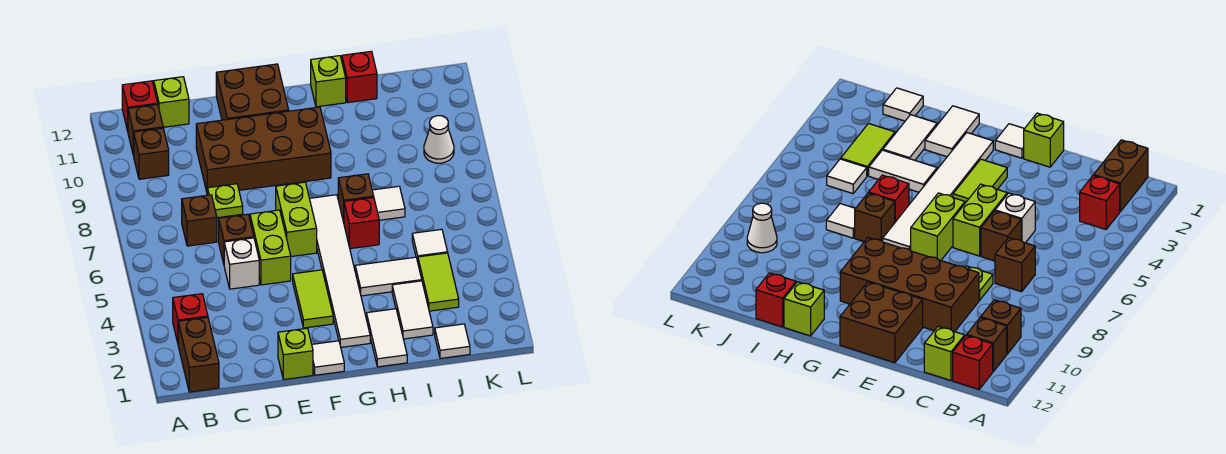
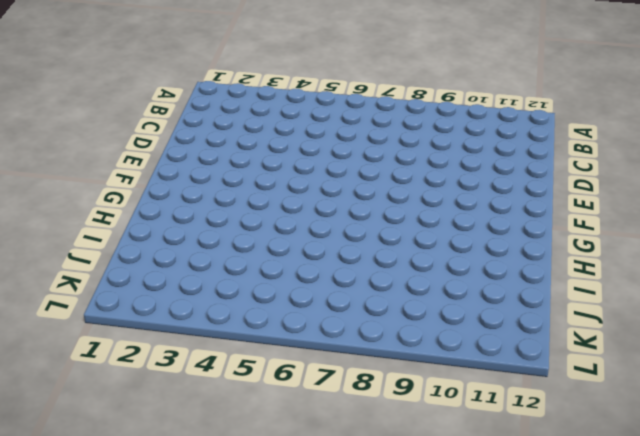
none -> brown 1x2 brick [178,317,219,392]
none -> red 1x1 brick [173,294,208,343]
none -> brown 1x1 brick [134,128,169,179]
none -> brown 1x1 brick [128,105,163,155]

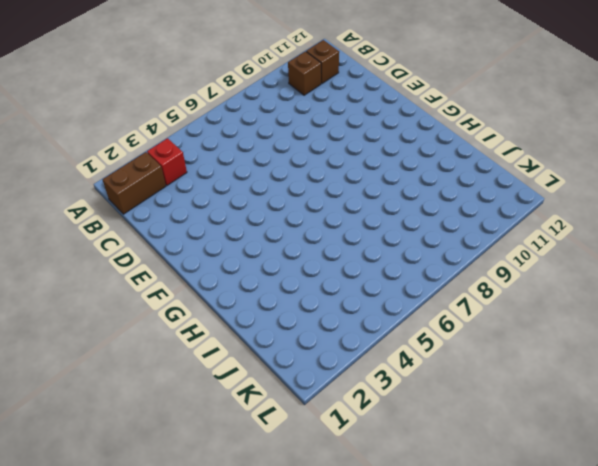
none -> red 1x1 brick [122,81,158,131]
none -> brown 1x1 brick [182,195,217,246]
none -> lime 1x1 brick [154,77,189,127]
none -> white 1x1 brick [224,238,259,289]

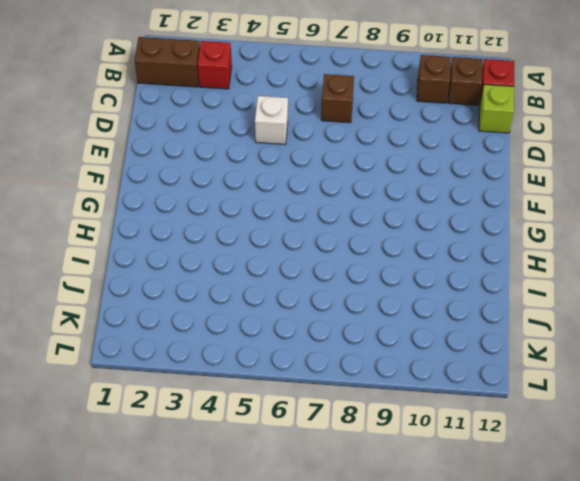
none -> brown 1x1 brick [219,214,254,264]
none -> lime 1x1 plate [207,184,243,218]
none -> brown 2x4 brick [196,107,331,192]
none -> lime 1x1 brick [278,328,313,379]

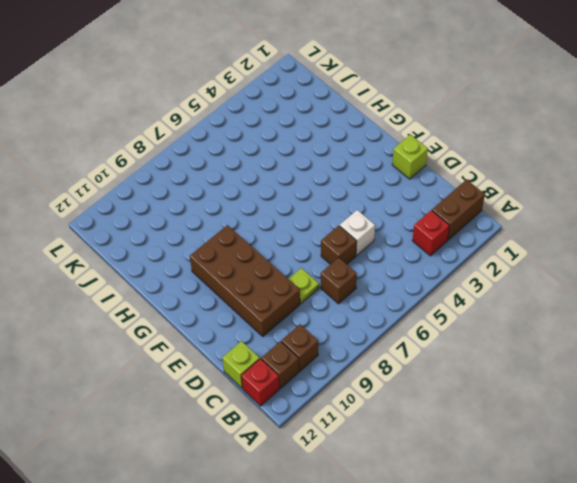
none -> lime 1x2 brick [250,210,291,285]
none -> brown 2x2 brick [216,64,289,120]
none -> white 1x1 tile [312,341,344,375]
none -> lime 1x2 tile [293,270,333,328]

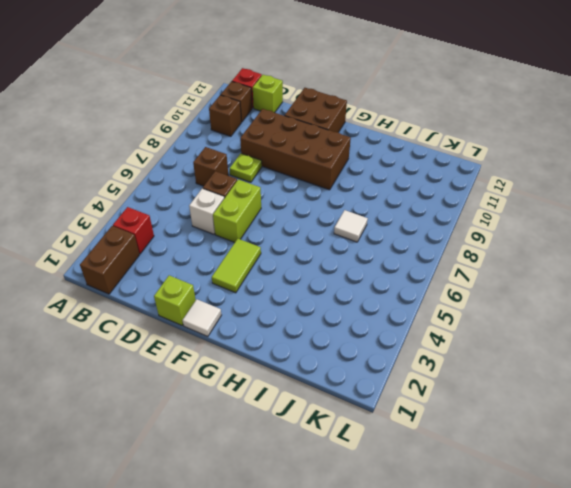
none -> lime 1x2 brick [276,182,317,257]
none -> white 1x6 tile [310,195,370,347]
none -> white 1x2 tile [366,309,407,367]
none -> white 1x2 tile [355,257,422,296]

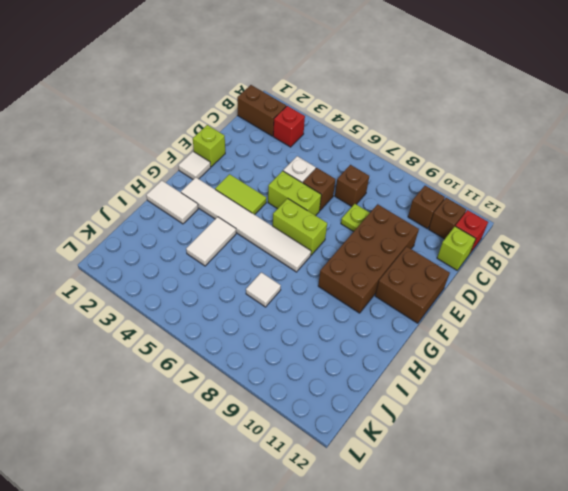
none -> red 1x1 brick [344,197,379,249]
none -> brown 1x1 brick [338,174,374,222]
none -> lime 1x1 brick [311,56,346,107]
none -> white 1x2 tile [392,281,433,339]

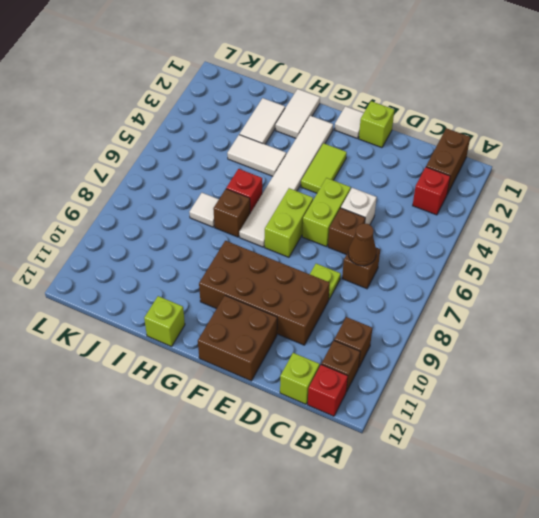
brown 1x1 cone [348,223,376,266] -> none
none -> red 1x1 brick [342,51,377,103]
none -> white 1x1 tile [435,324,470,358]
none -> lime 1x2 tile [418,253,459,311]
none -> white 1x1 tile [412,229,448,261]

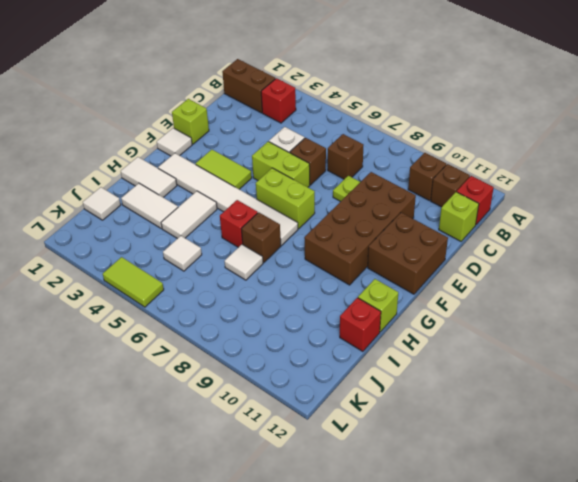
lime 1x2 tile [103,257,164,307] -> lime 1x2 tile moved to [418,253,459,311]
none -> white 1x1 cone [424,116,454,163]

